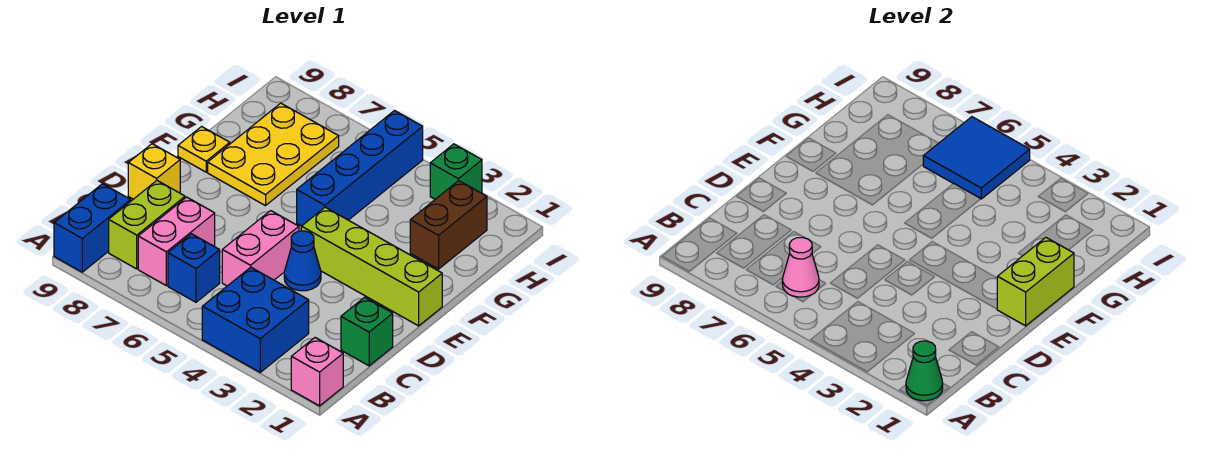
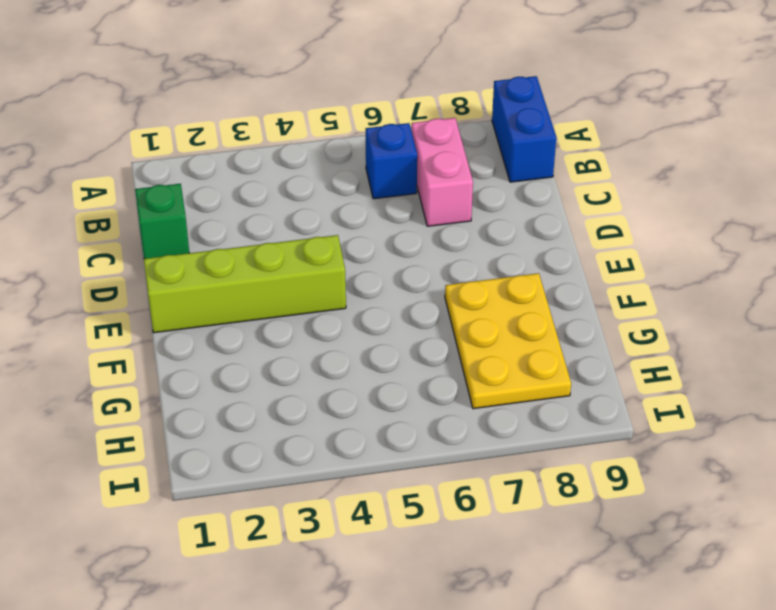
none -> pink 1x1 brick [291,338,343,406]
none -> blue 2x2 brick [202,267,309,372]
none -> lime 1x2 brick [109,181,185,269]

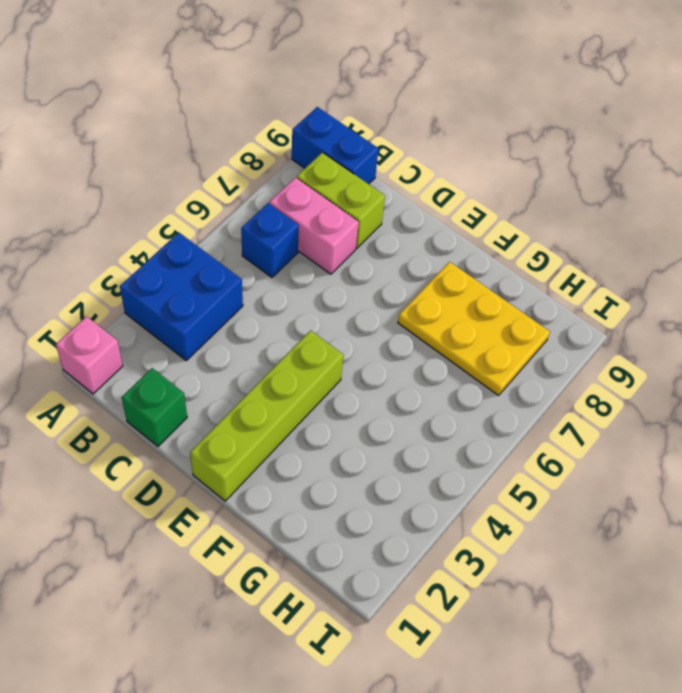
none -> pink 1x2 brick [222,211,299,286]
none -> blue 1x1 cone [284,231,321,291]
none -> yellow 1x1 brick [128,144,180,199]

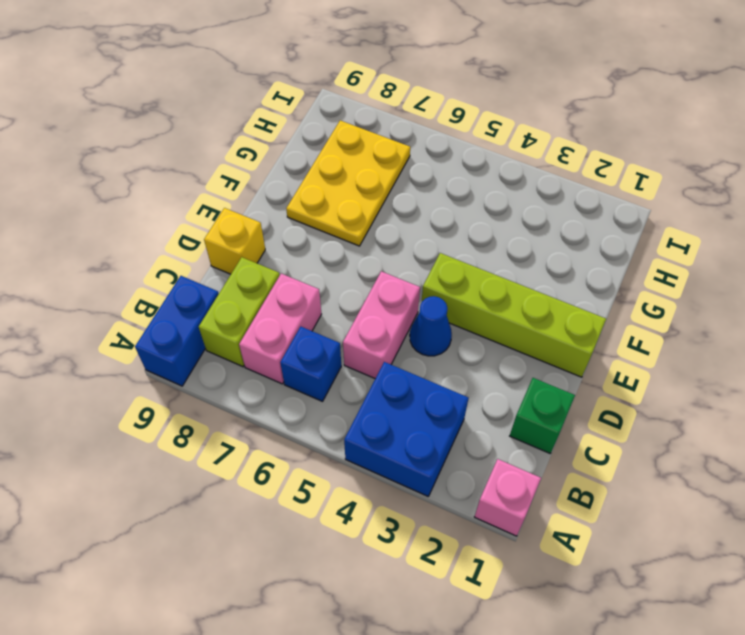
none -> blue 1x4 brick [297,111,423,226]
none -> yellow 1x1 plate [178,127,230,172]
none -> brown 1x2 brick [410,181,487,269]

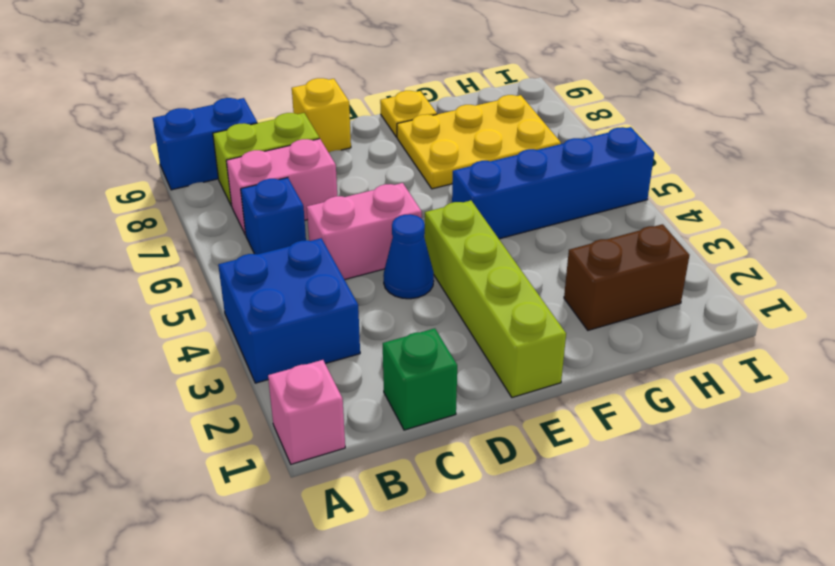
none -> green 1x1 brick [430,144,482,199]
none -> green 1x1 cone [906,341,943,401]
none -> pink 1x1 cone [782,237,819,297]

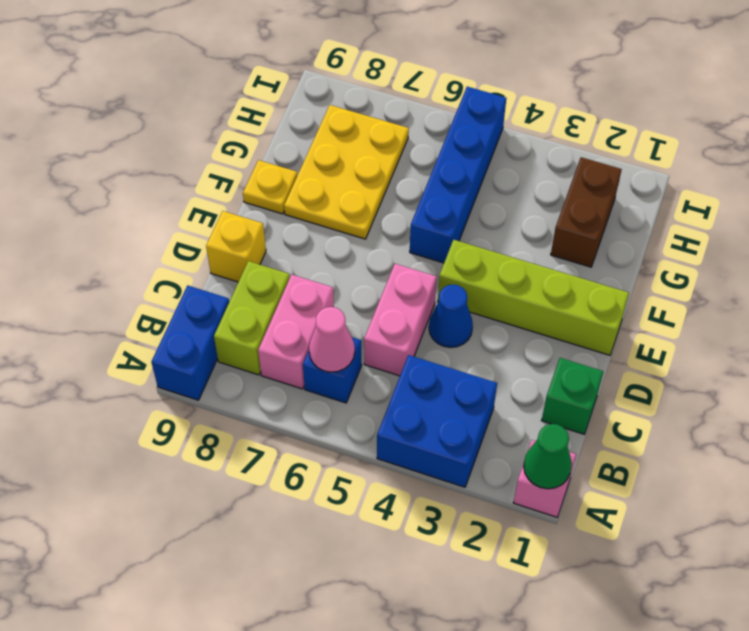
none -> green 1x1 brick [430,144,482,199]
none -> lime 1x2 brick [997,237,1074,326]
none -> blue 2x2 tile [923,117,1030,199]

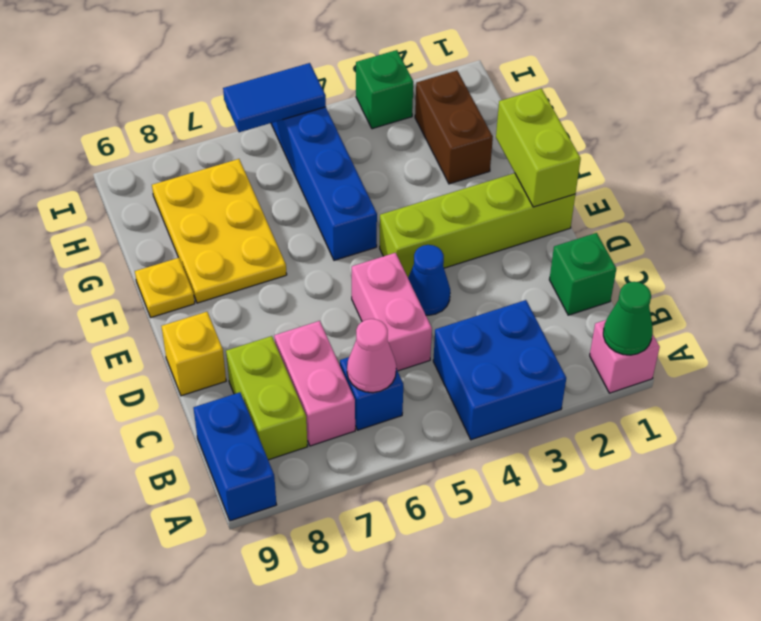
blue 1x2 tile [223,63,326,132] -> blue 2x2 tile [923,117,1030,199]

